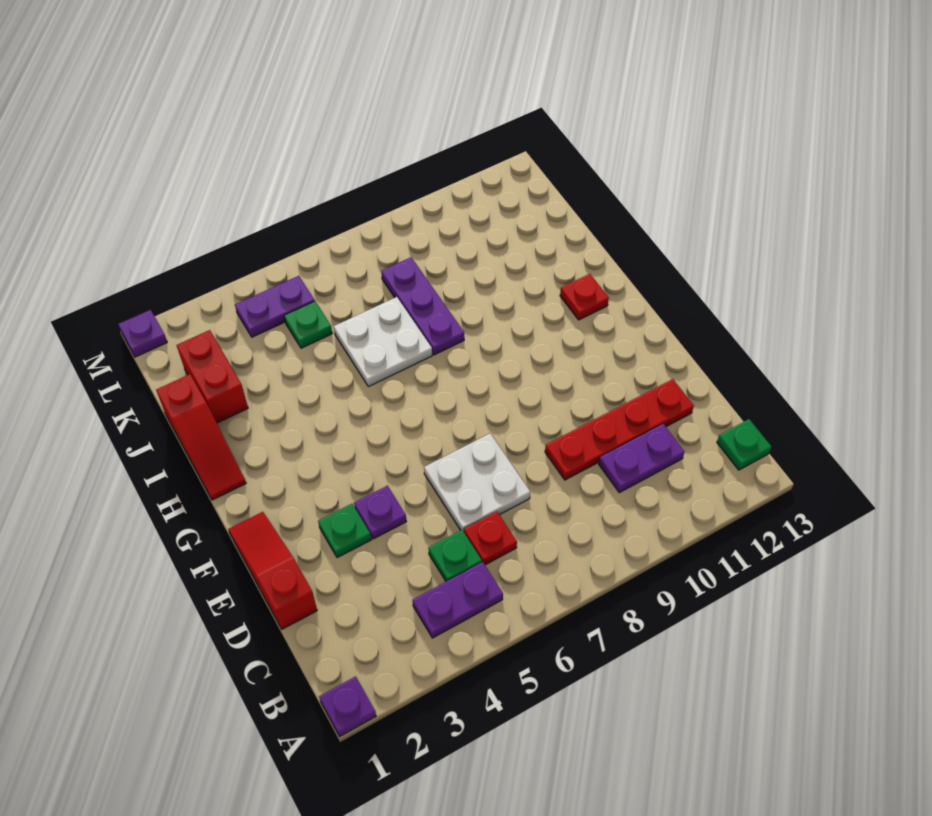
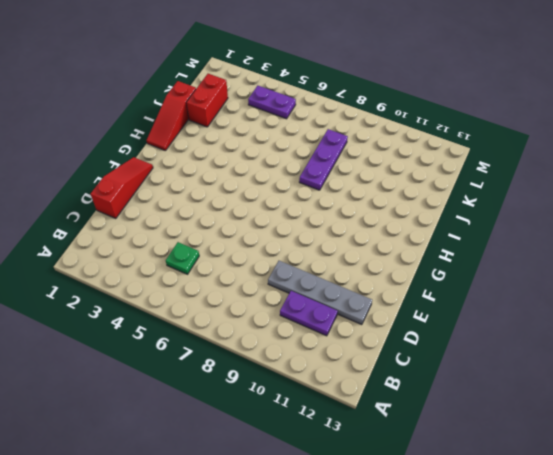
grey 1x4 plate [268,261,372,325] -> red 1x4 plate [545,379,694,480]
none -> purple 1x1 plate [319,676,376,737]
none -> purple 1x2 plate [412,562,503,638]
none -> green 1x1 plate [717,419,772,470]

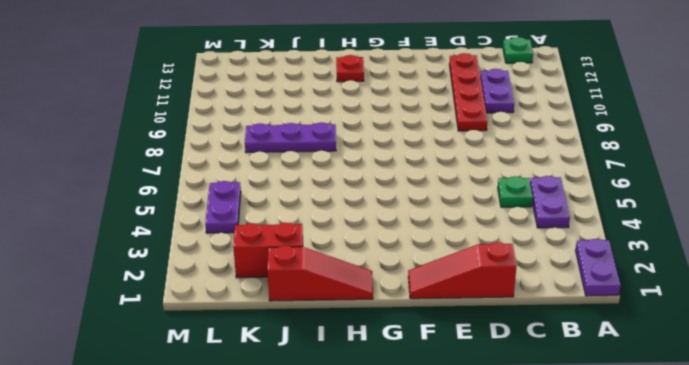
purple 1x2 plate [576,239,621,296] -> purple 1x1 plate [319,676,376,737]
none -> red 1x1 plate [464,512,517,565]
none -> white 2x2 plate [424,434,530,532]
none -> green 1x1 plate [318,504,371,558]

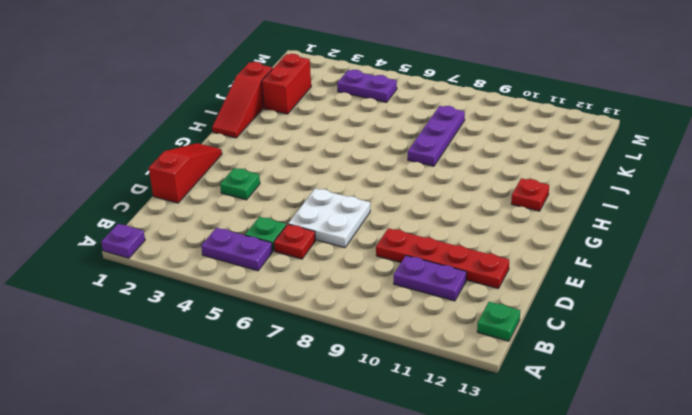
none -> purple 1x1 plate [354,486,407,539]
none -> white 2x2 plate [334,297,432,387]
none -> green 1x1 plate [284,301,332,348]

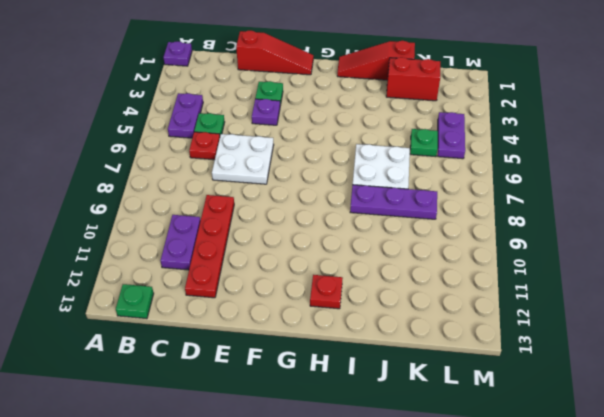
none -> purple 1x1 plate [118,310,167,357]

